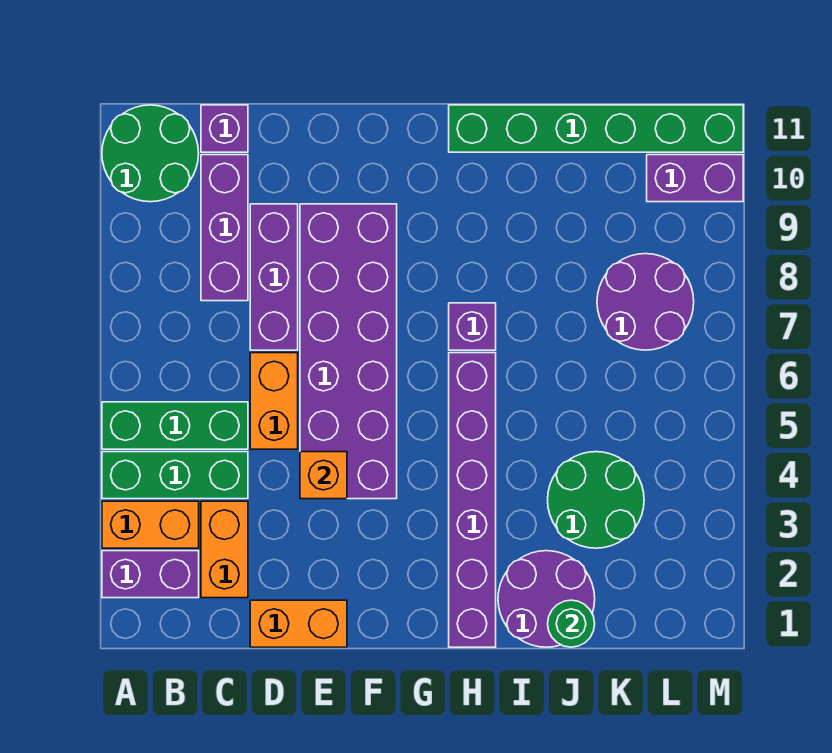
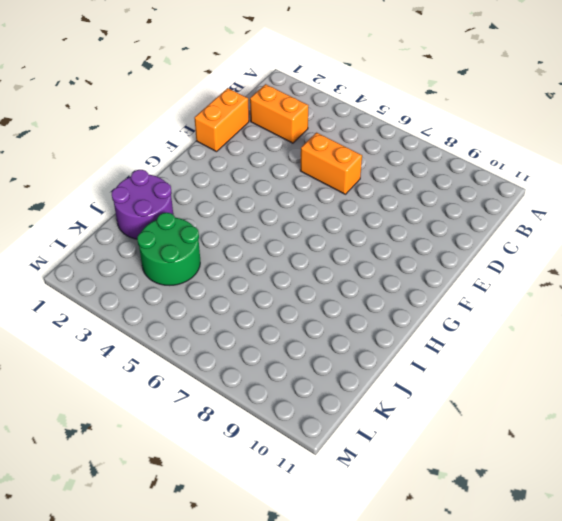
none -> purple 1x2 brick [102,551,199,598]
none -> orange 1x2 brick [102,501,199,548]
none -> green 1x3 brick [102,452,248,499]

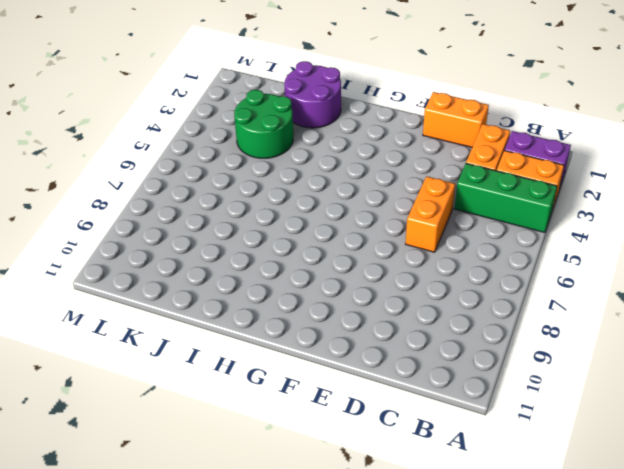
none -> green 1x3 brick [102,402,248,449]
none -> green 2x2 round brick [102,105,199,202]
none -> purple 1x3 brick [201,155,248,301]

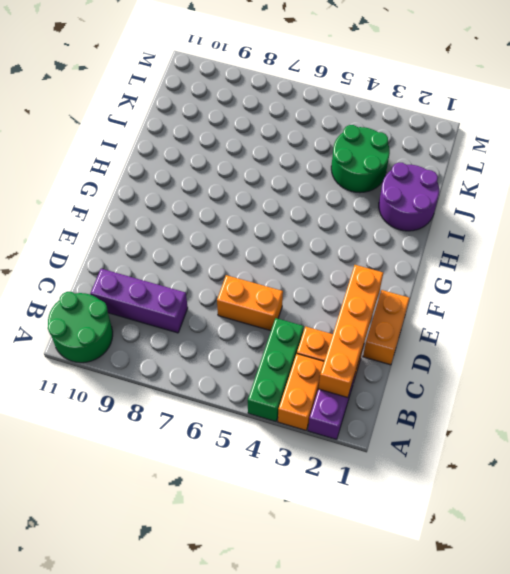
orange 1x4 brick [318,265,383,398] -> none
none -> green 1x3 brick [102,402,248,449]
none -> purple 1x1 brick [201,105,248,152]
none -> purple 1x3 brick [250,204,298,350]

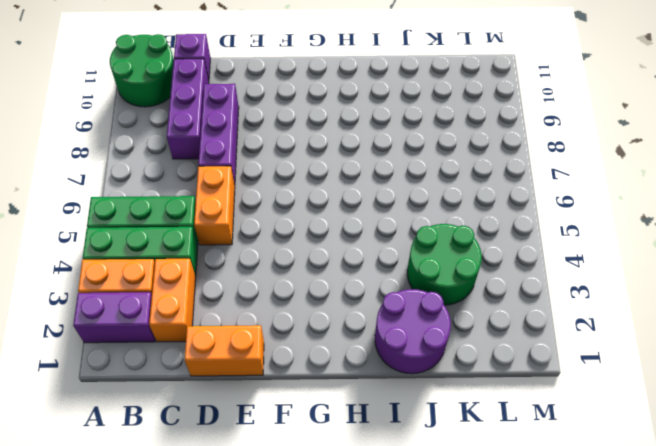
none -> purple 2x6 brick [300,204,397,499]
none -> purple 1x6 brick [449,353,496,647]
none -> purple 1x1 brick [449,303,496,350]

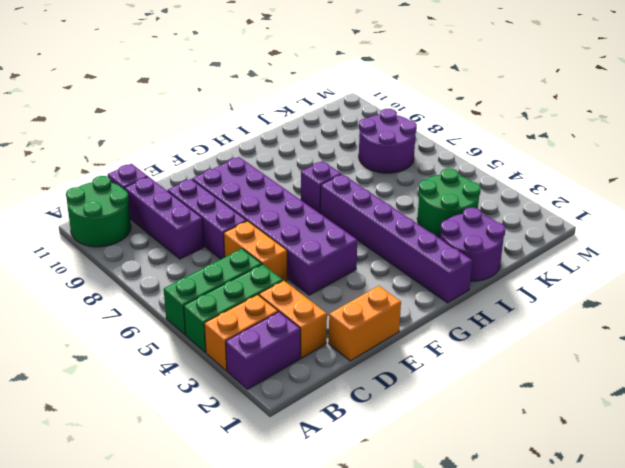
none -> green 1x6 brick [449,105,743,152]
none -> purple 1x2 brick [647,155,743,202]
none -> orange 1x1 brick [300,452,347,499]

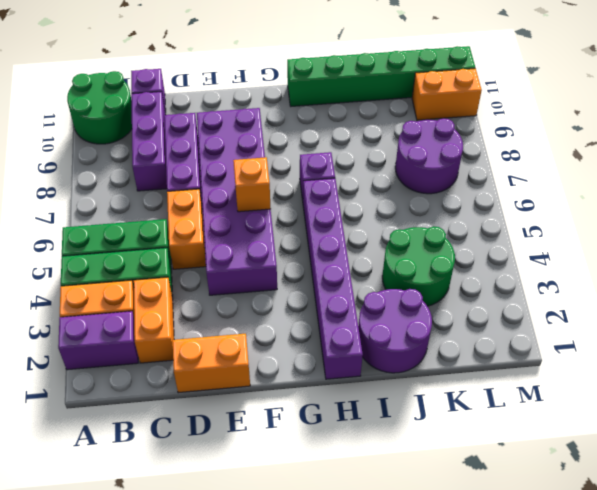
orange 1x1 brick [233,157,271,212] -> orange 1x1 brick moved to [300,452,347,499]
orange 1x2 brick [412,68,482,120] -> purple 1x2 brick [647,155,743,202]
none -> green 1x1 round brick [548,600,595,647]

